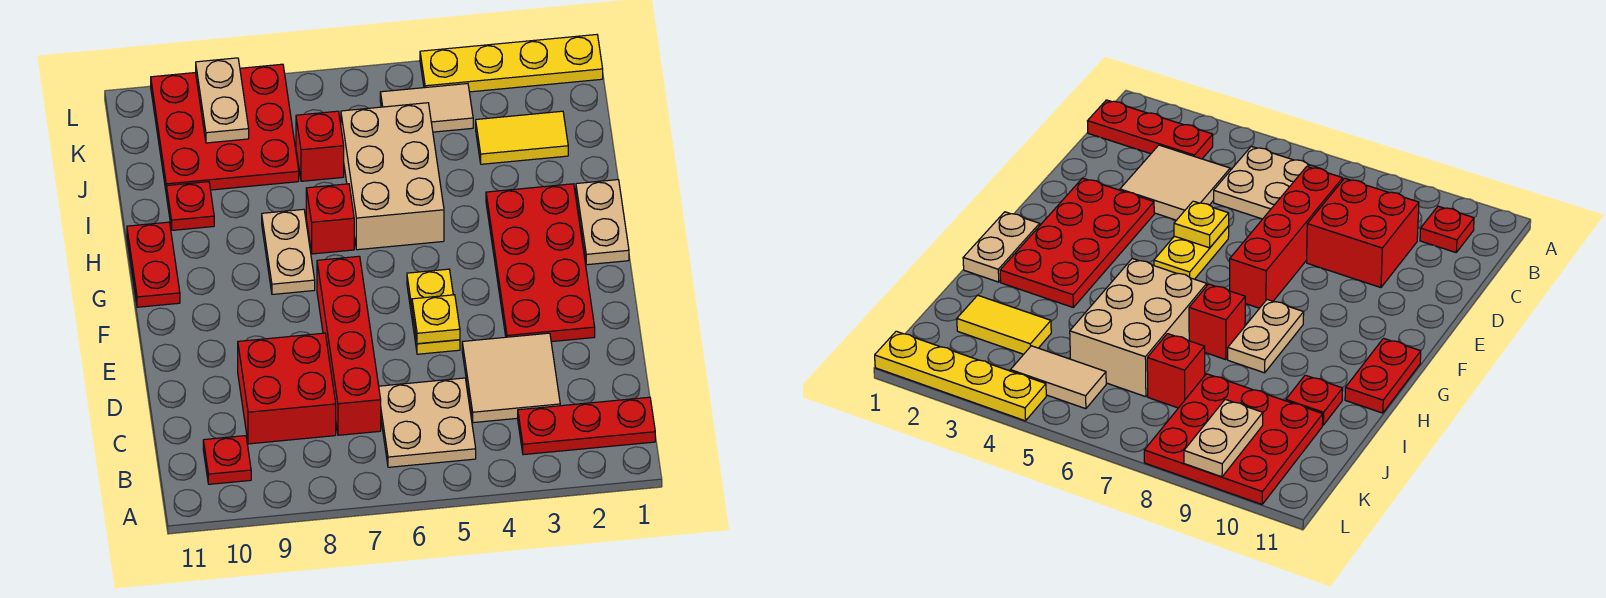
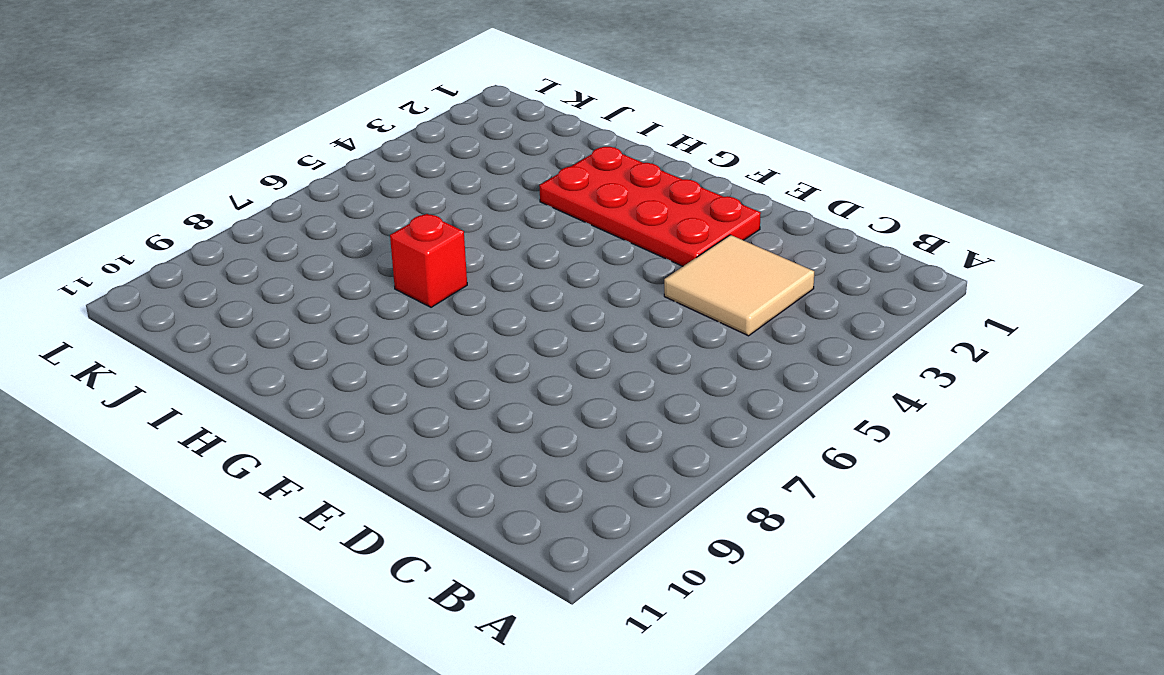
none -> red 1x3 plate [518,397,655,455]
none -> tan 2x2 plate [379,378,476,467]
none -> red 1x1 plate [203,436,251,484]

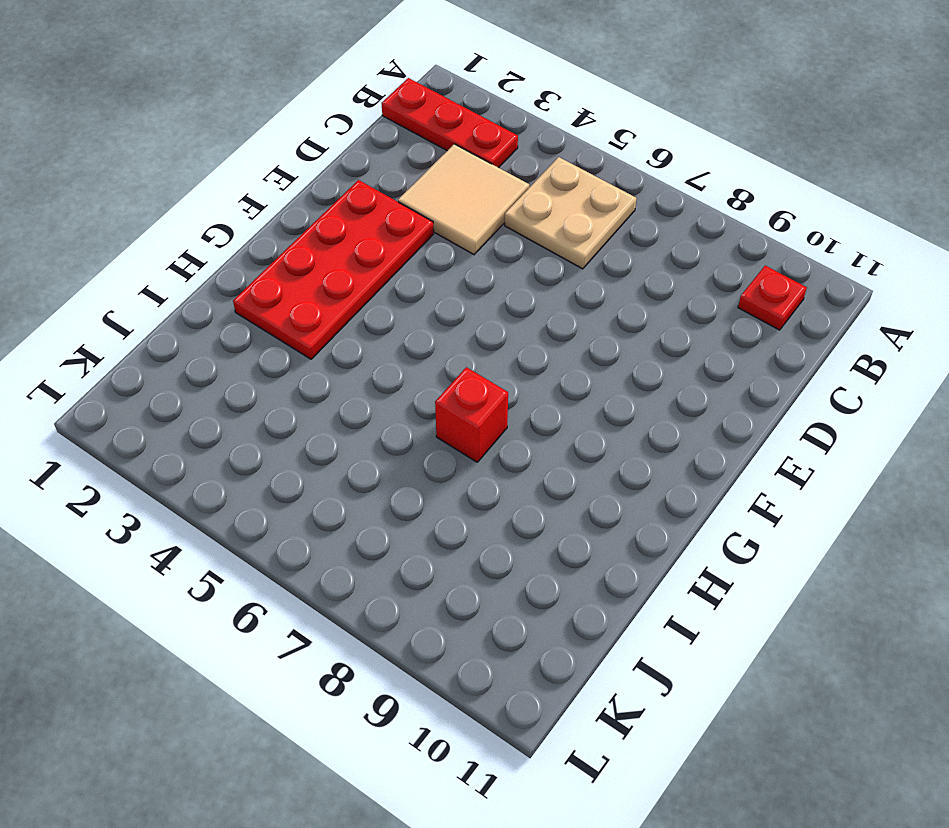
none -> red 1x4 brick [317,256,381,435]
none -> red 2x2 brick [238,333,336,444]
none -> yellow 1x2 plate [407,269,460,354]

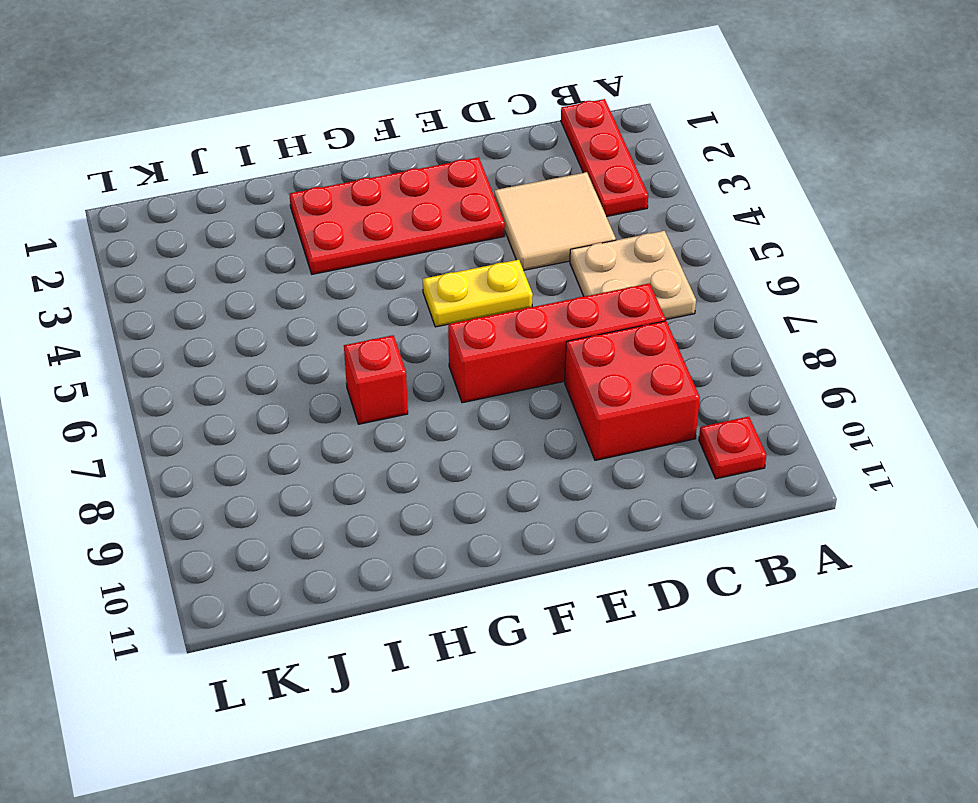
none -> tan 1x2 plate [576,180,629,265]
none -> tan 1x2 plate [262,209,315,294]
none -> red 1x2 plate [127,222,180,307]

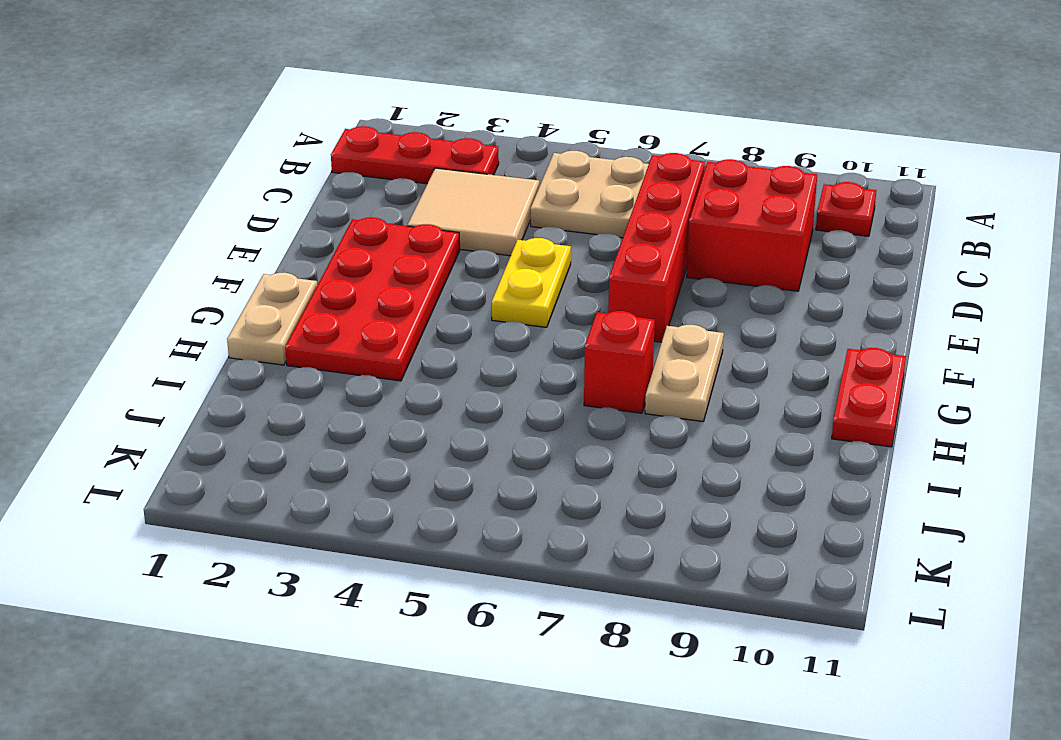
none -> tan 2x3 brick [341,103,444,250]
none -> red 1x1 plate [166,182,214,230]
none -> yellow 1x2 tile [476,111,568,164]

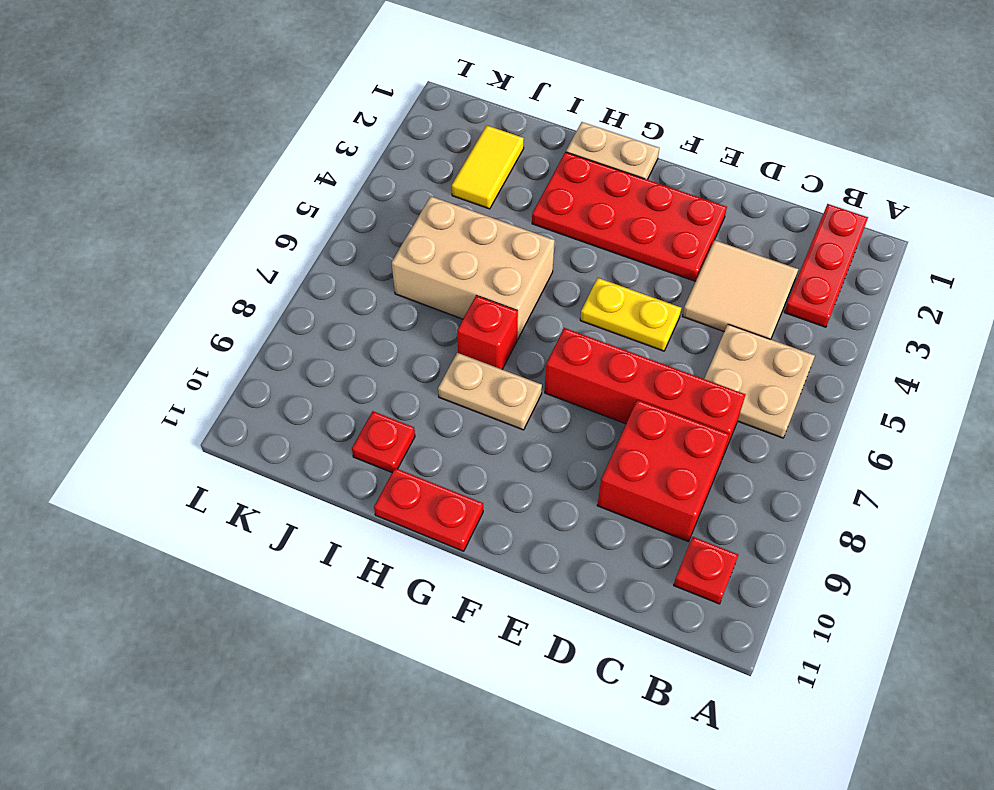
none -> red 1x1 brick [296,111,344,181]
none -> red 3x3 plate [151,64,299,190]
none -> tan 1x2 tile [380,84,473,132]

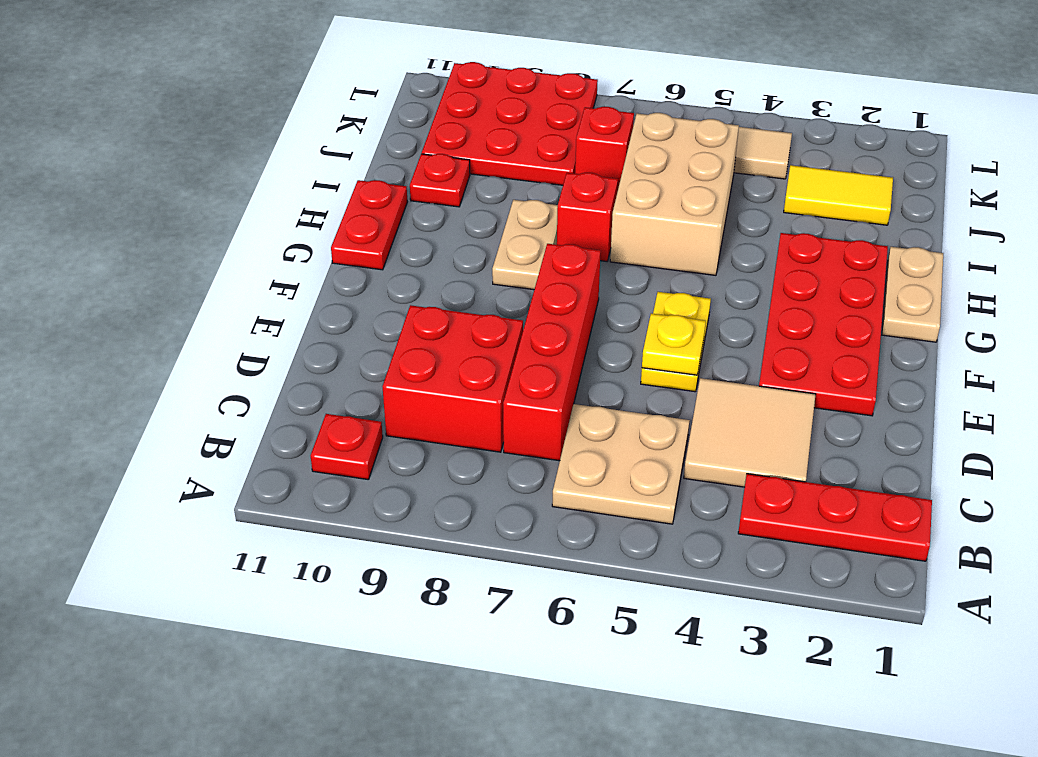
none -> yellow 1x4 plate [420,35,603,92]
none -> tan 1x2 plate [196,58,249,143]

